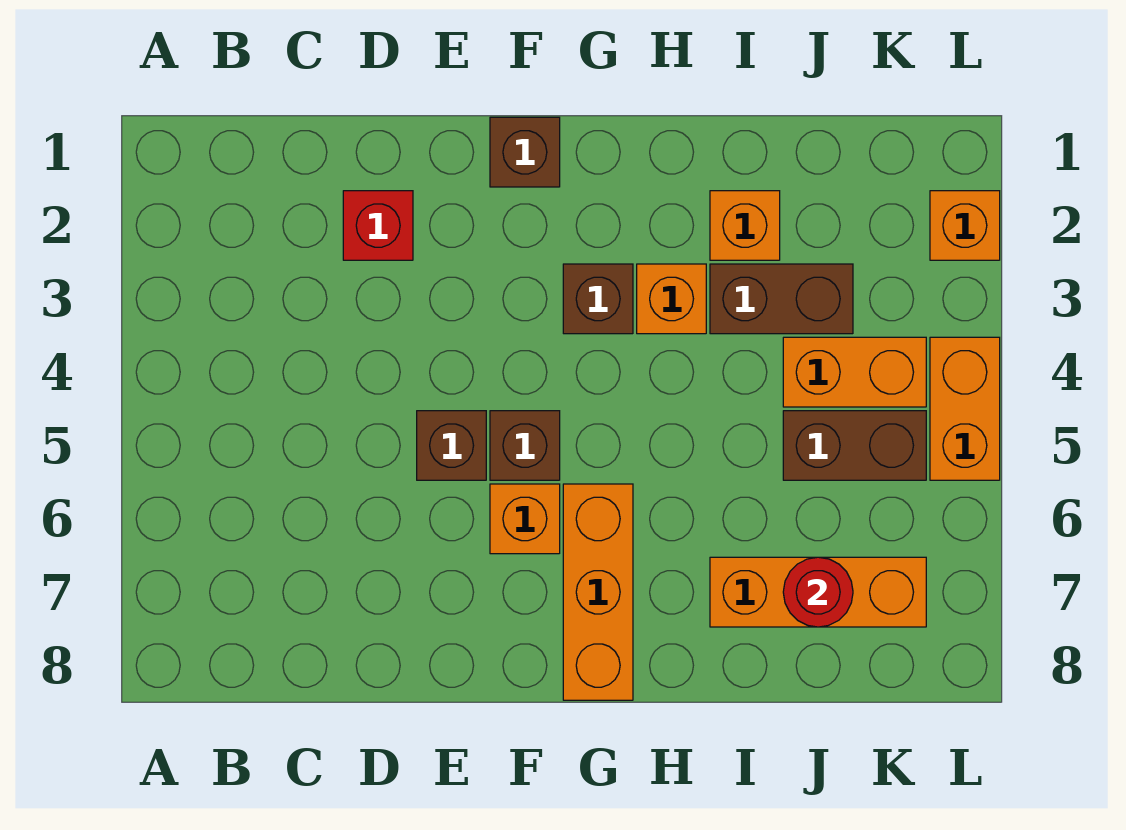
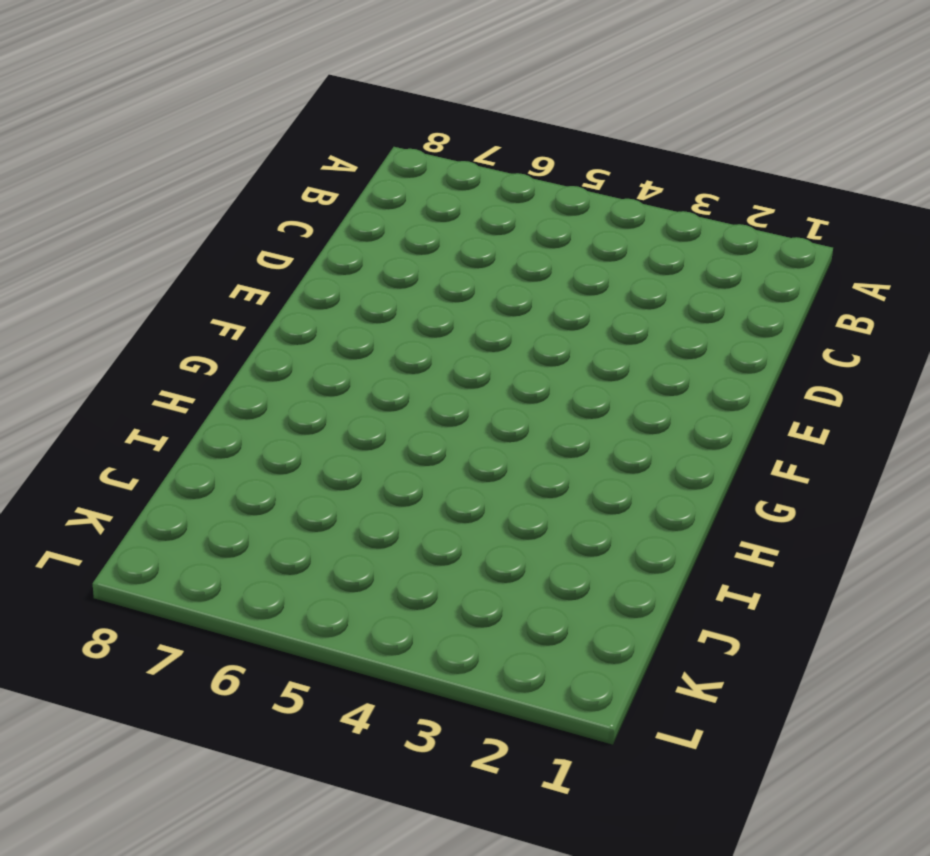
none -> red 1x1 brick [343,191,413,260]
none -> brown 1x1 brick [417,411,486,480]
none -> brown 1x1 brick [490,117,560,187]

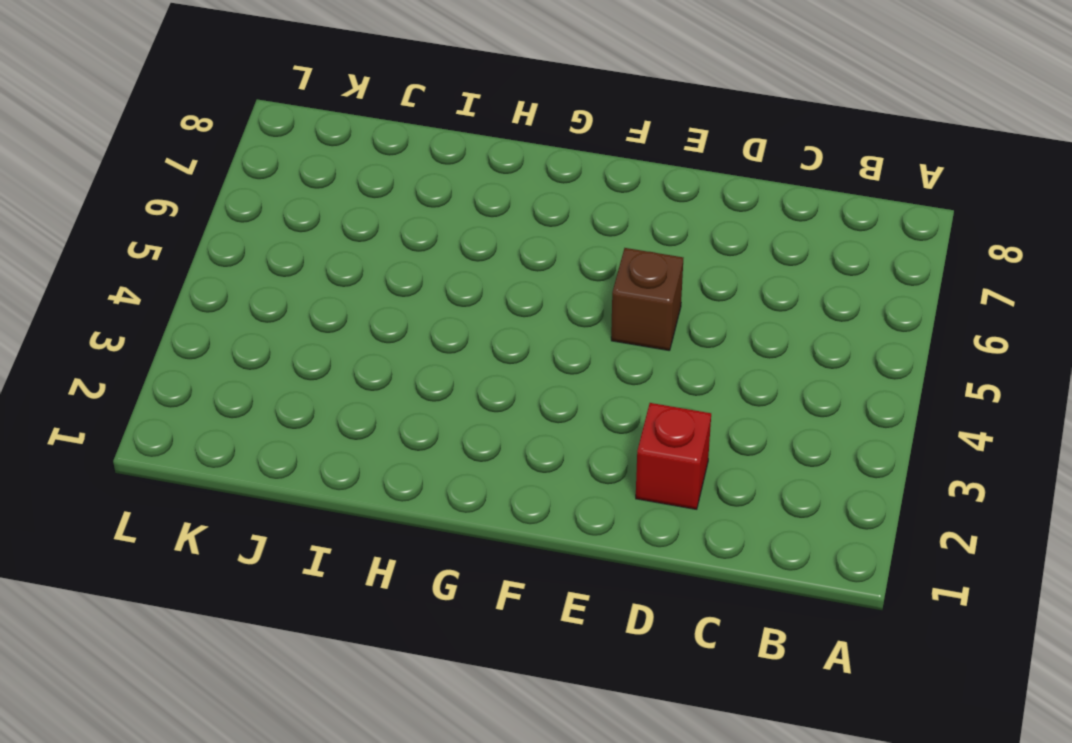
none -> brown 1x1 brick [490,117,560,187]
none -> brown 1x1 brick [490,411,560,480]
none -> orange 1x1 brick [490,484,560,554]

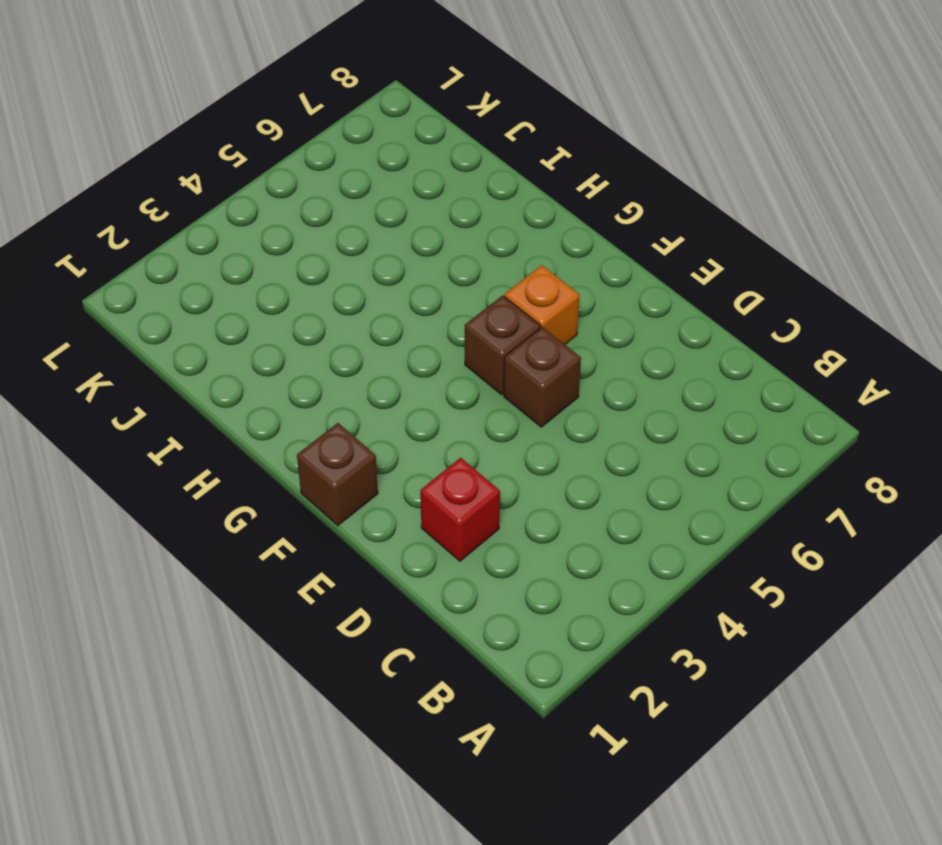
none -> brown 1x1 brick [563,264,633,334]
none -> orange 1x3 brick [563,484,633,700]
none -> orange 1x1 brick [637,264,706,334]

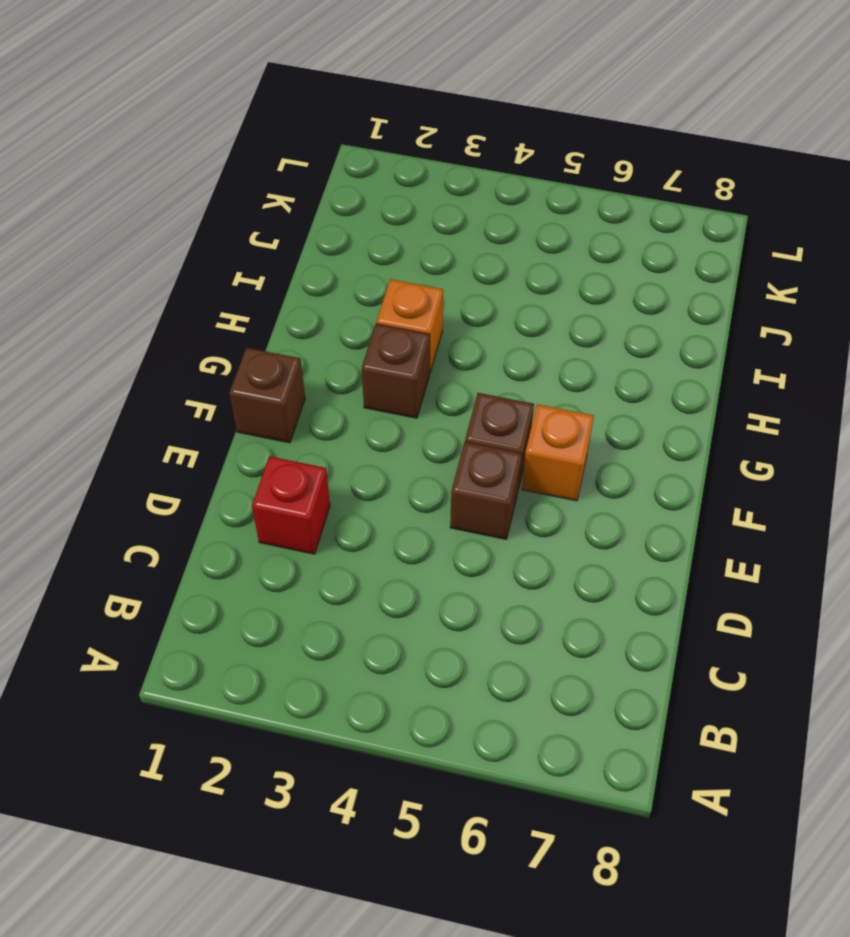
none -> orange 1x3 brick [563,484,633,700]
none -> orange 1x1 brick [710,191,780,260]
none -> brown 1x2 brick [710,264,853,334]

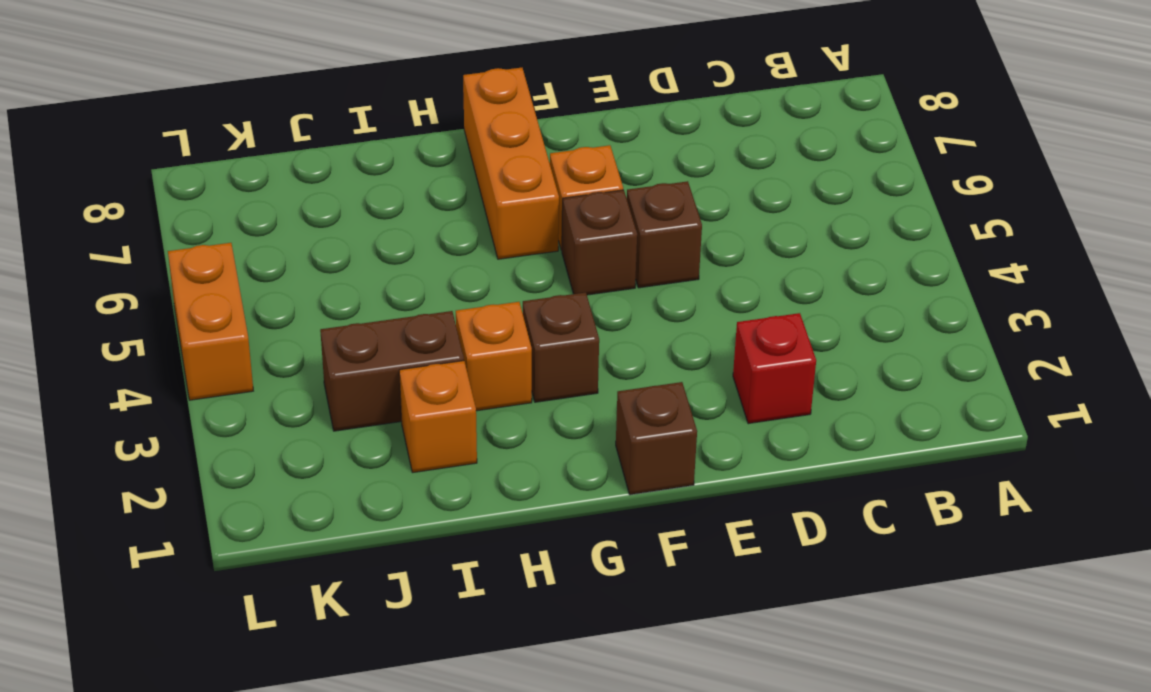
none -> orange 1x3 brick [710,557,926,627]
none -> orange 1x2 brick [783,337,926,407]
none -> brown 1x2 brick [783,411,926,480]

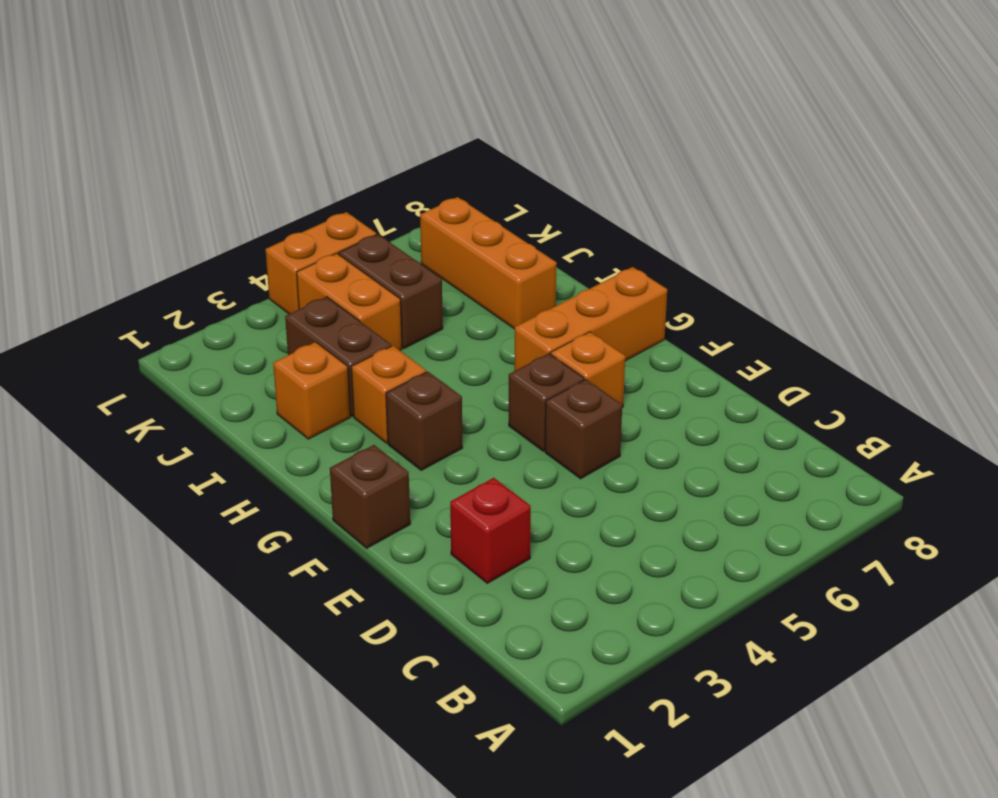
none -> orange 1x1 brick [930,191,1000,260]
none -> red 1x1 round brick [783,557,853,627]

